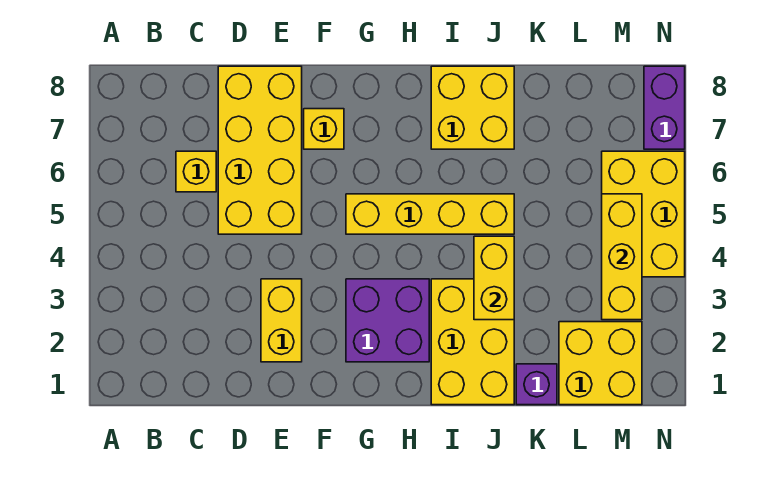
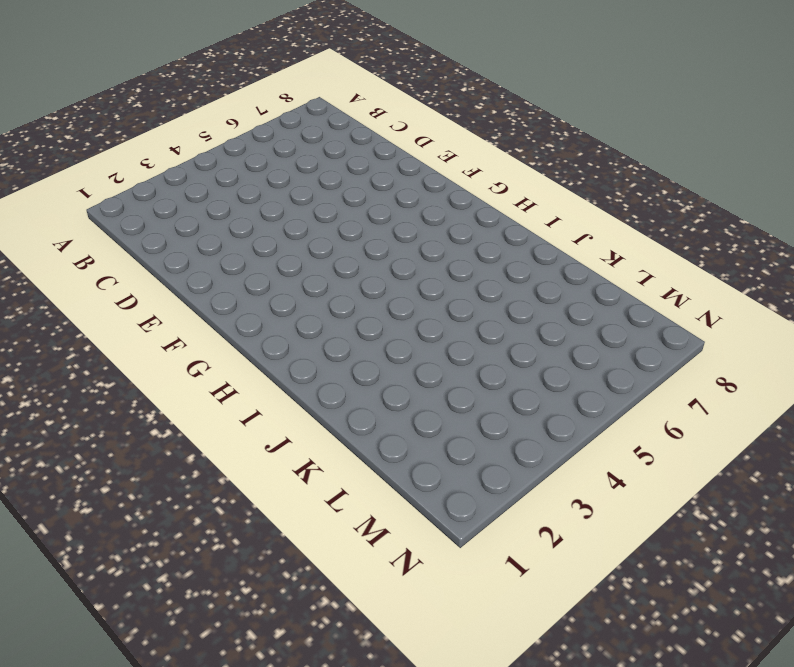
none -> yellow 1x1 brick [176,151,216,192]
none -> yellow 2x4 brick [218,66,302,234]
none -> yellow 1x2 brick [261,279,302,362]

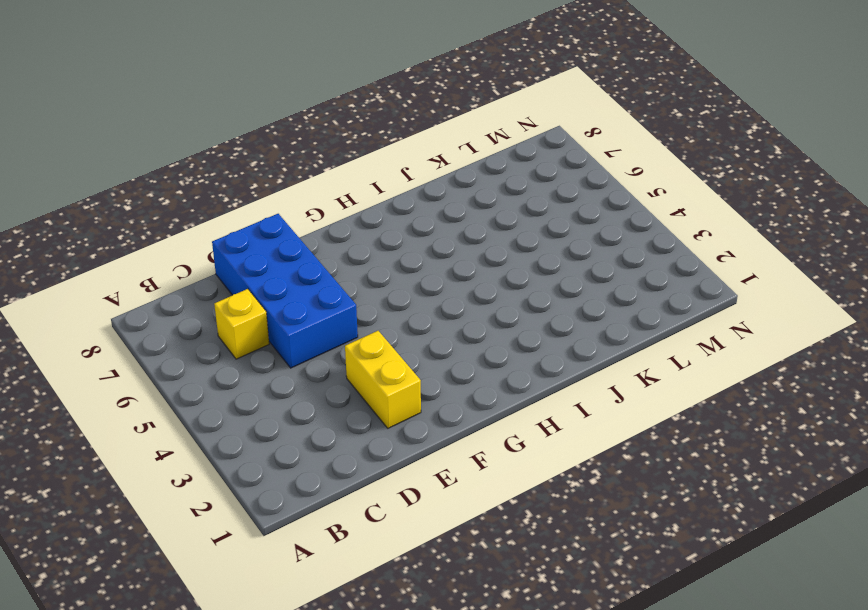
blue 2x4 brick [212,214,358,368] -> yellow 2x4 brick [218,66,302,234]
none -> yellow 1x1 brick [304,109,344,149]
none -> purple 2x2 brick [346,279,429,362]
none -> yellow 1x4 brick [346,194,514,234]

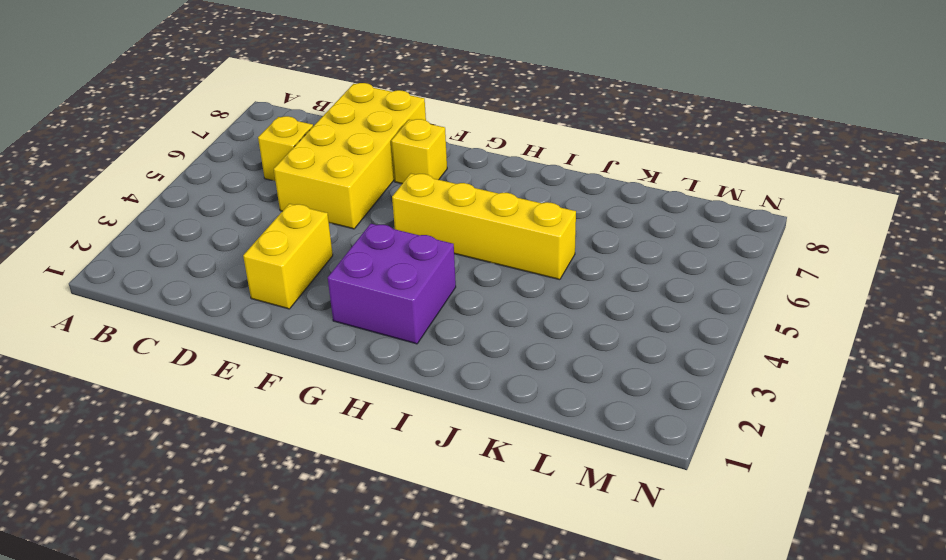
none -> yellow 2x3 brick [431,279,514,405]
none -> yellow 2x2 brick [431,66,514,149]
none -> purple 1x1 brick [516,364,557,405]

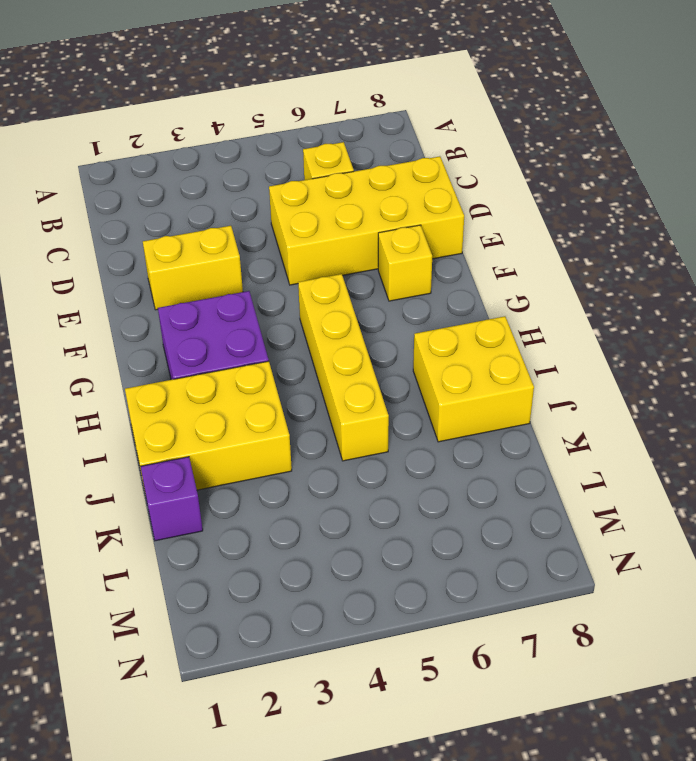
none -> yellow 2x2 brick [559,322,642,405]
none -> yellow 2x3 brick [602,151,685,277]
none -> purple 1x2 brick [644,66,685,149]

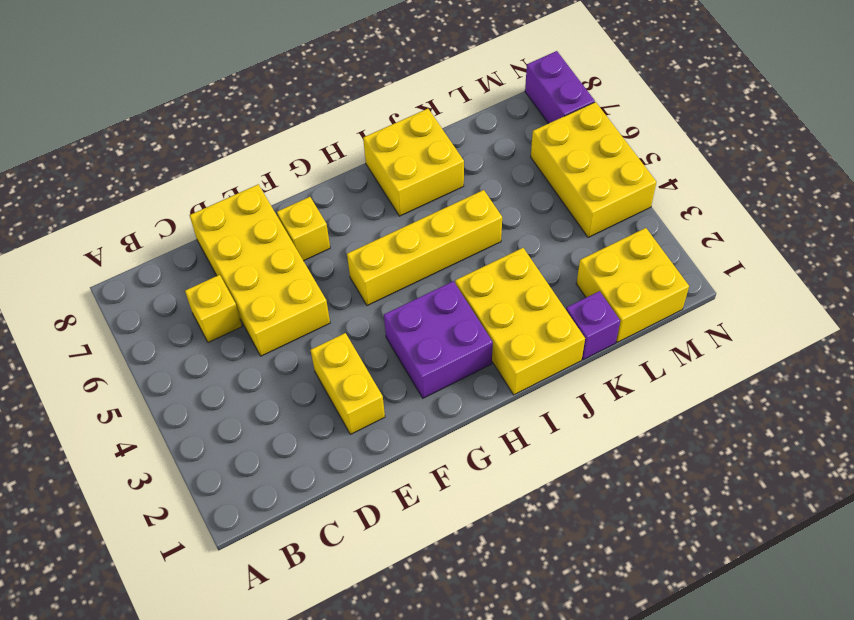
none -> yellow 1x2 brick [474,236,514,320]
none -> yellow 1x3 brick [602,194,642,320]

